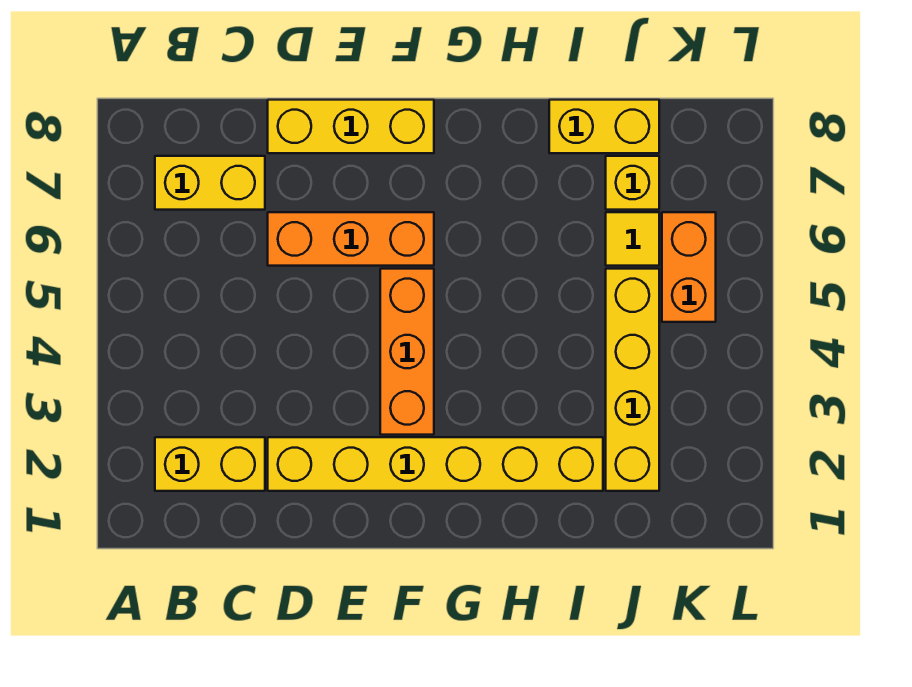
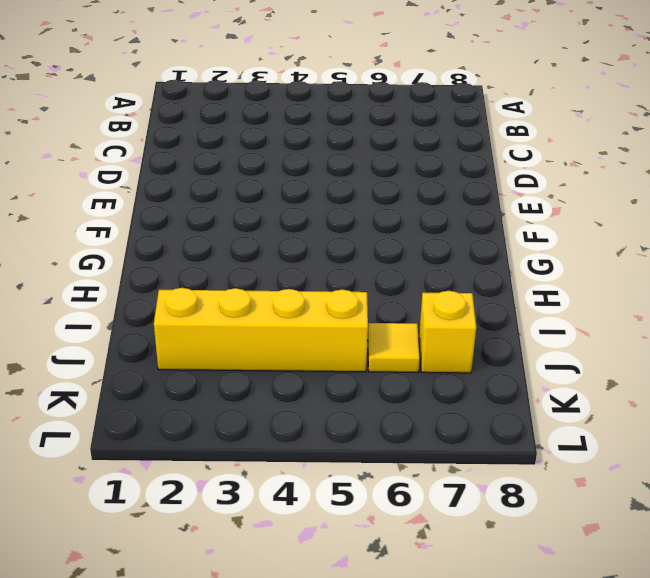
none -> yellow 1x2 brick [155,437,265,491]
none -> yellow 1x2 brick [155,156,265,210]

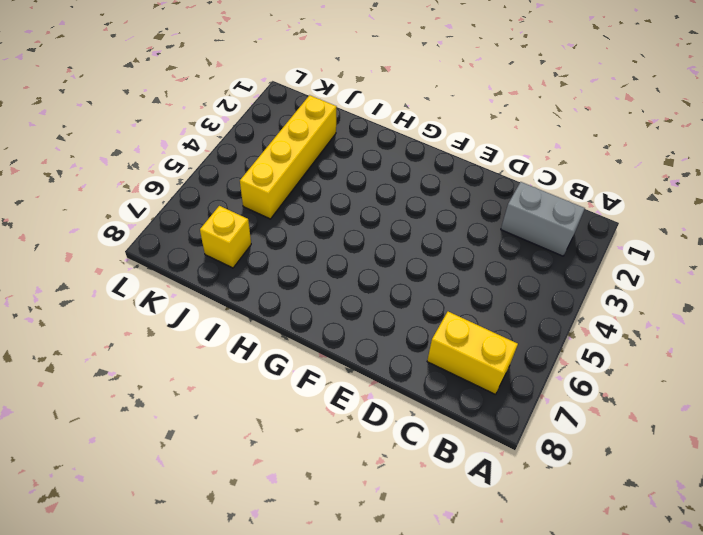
grey 1x2 brick [501,182,585,256] -> yellow 1x2 brick [155,437,265,491]
none -> yellow 1x6 brick [268,437,603,491]
none -> orange 1x3 brick [268,212,434,266]

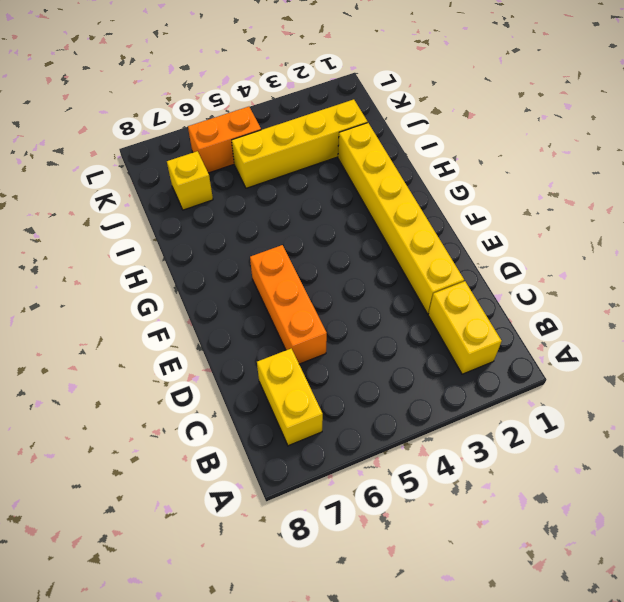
none -> yellow 1x3 brick [268,100,434,153]
none -> orange 1x3 brick [380,269,434,435]

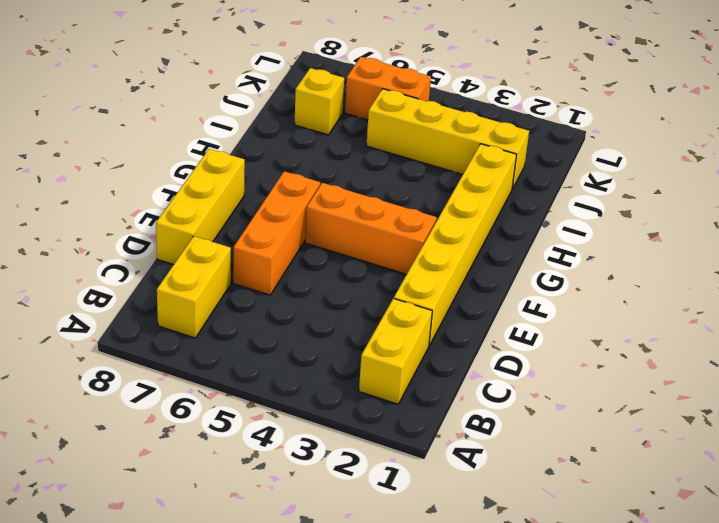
none -> yellow 1x2 brick [549,100,659,153]
none -> yellow 1x1 tile [606,212,659,266]

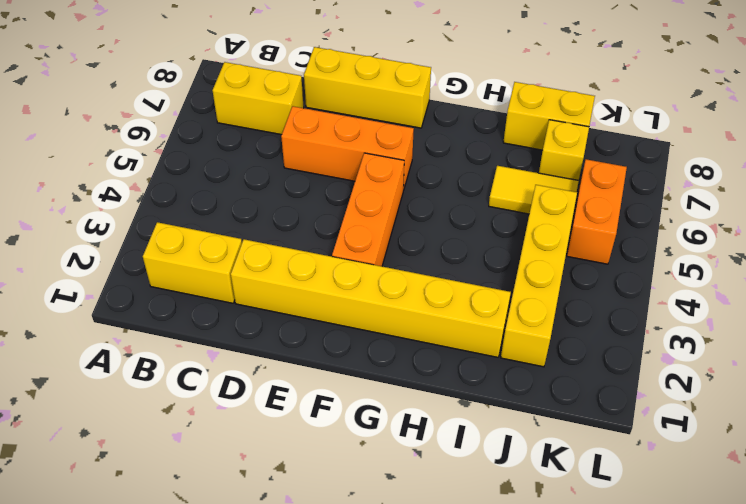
yellow 1x2 tile [489,166,579,214] -> yellow 1x1 tile [606,212,659,266]

